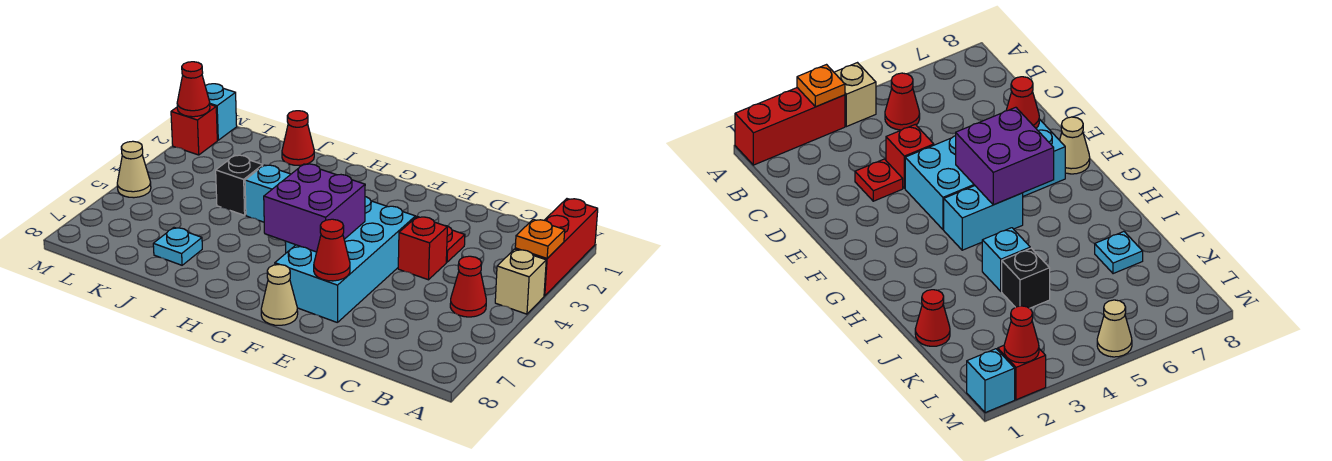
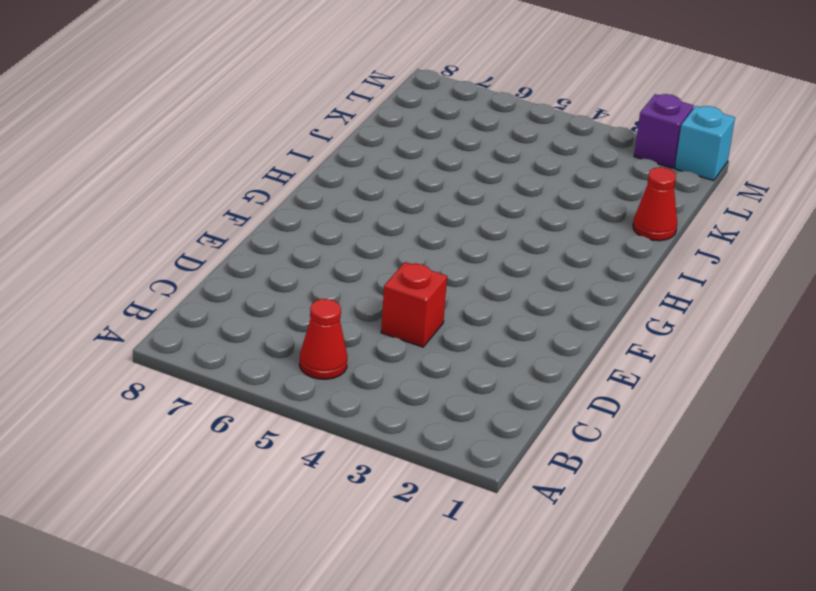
purple 1x1 brick [634,94,694,168] -> red 1x1 brick [171,105,217,155]
none -> red 1x3 brick [515,199,598,296]
none -> tan 1x1 brick [495,249,546,314]
none -> red 1x1 plate [446,226,465,262]

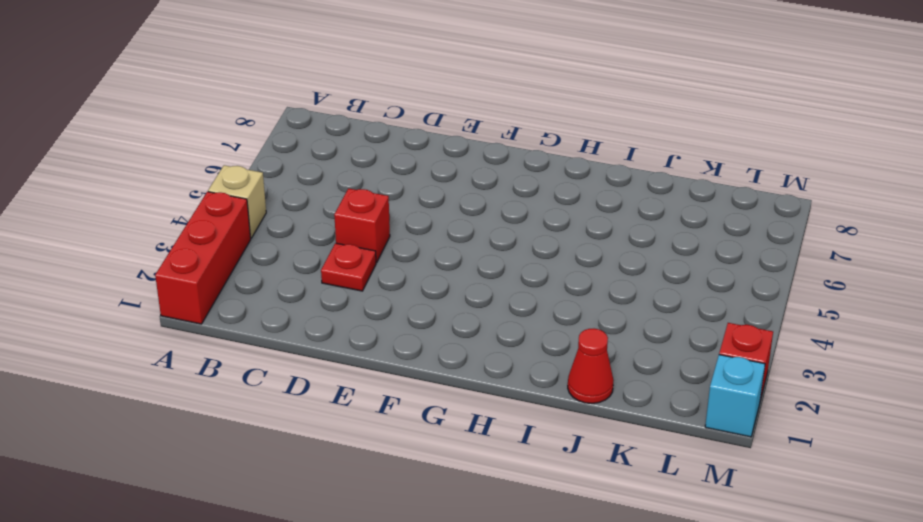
none -> red 1x1 cone [450,256,486,317]
none -> cyan 2x4 brick [275,197,416,323]
none -> tan 1x1 cone [261,264,298,325]

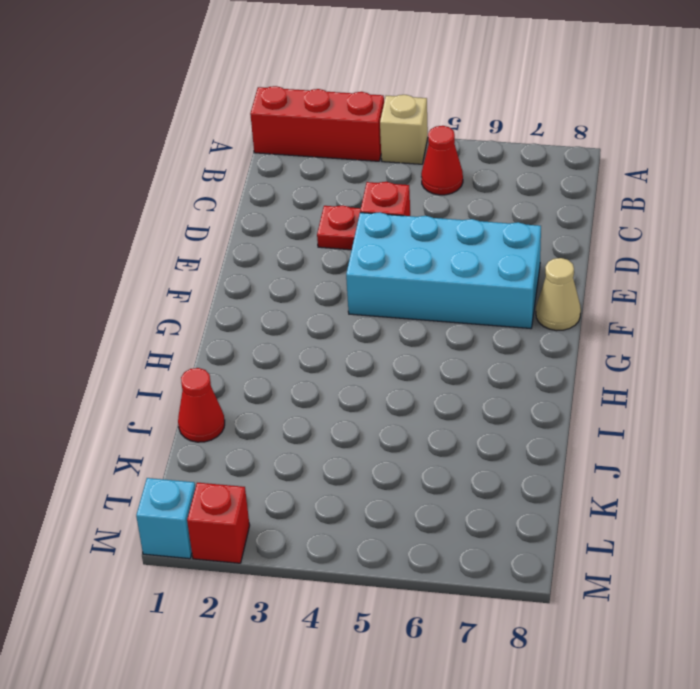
none -> cyan 1x2 brick [944,186,1023,250]
none -> cyan 1x1 brick [245,165,291,222]
none -> black 1x1 brick [216,155,263,215]

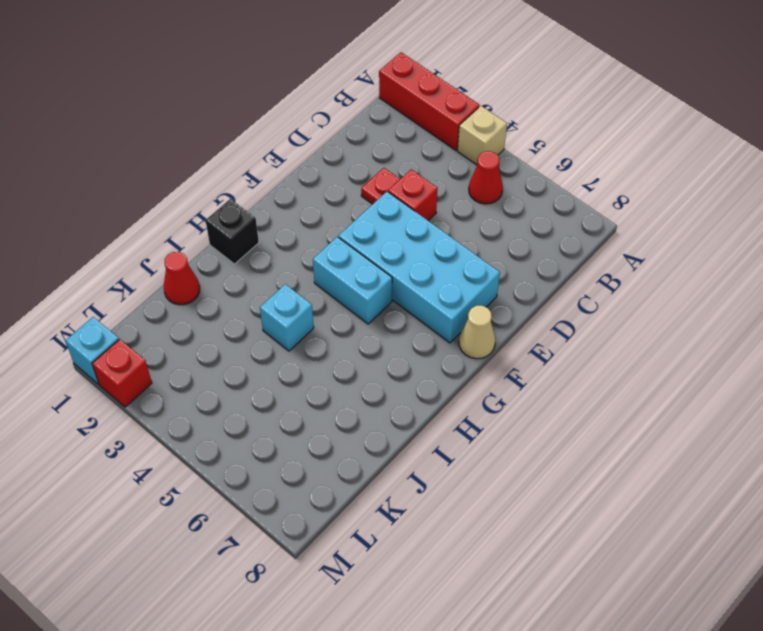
black 1x1 brick [205,199,259,264] -> black 1x1 brick moved to [216,155,263,215]
none -> cyan 1x1 plate [153,228,202,265]
none -> tan 1x1 cone [117,141,151,198]
none -> orange 1x1 plate [515,219,565,258]

